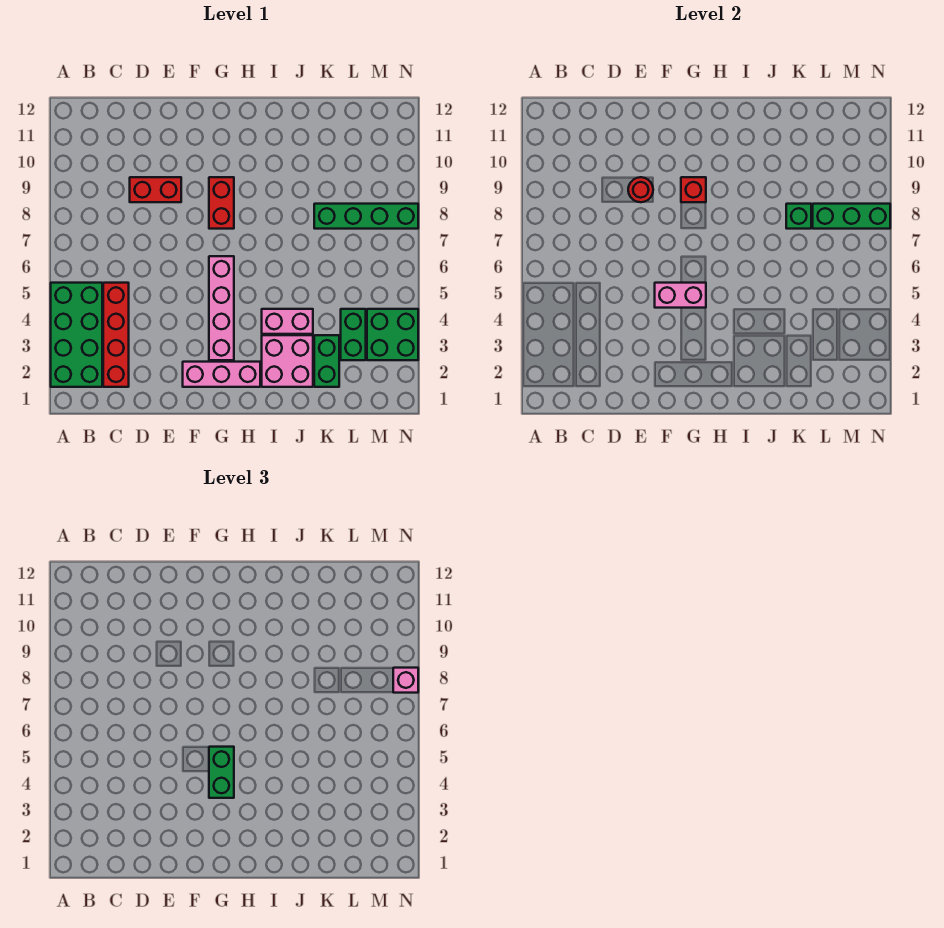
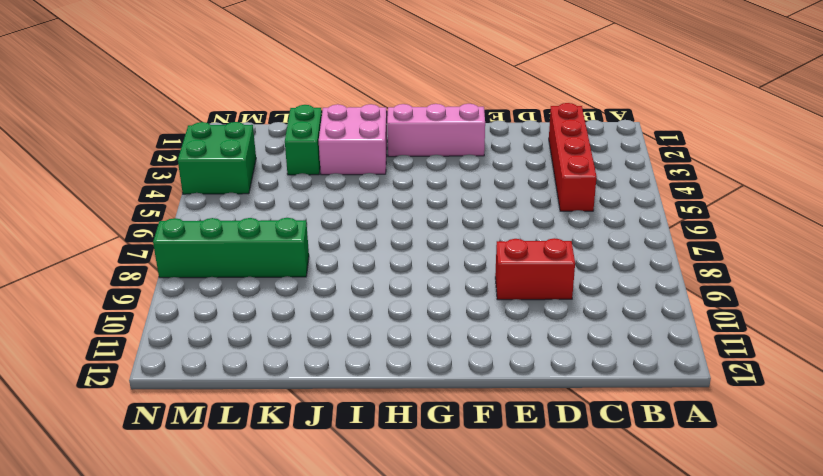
none -> green 2x4 brick [51,283,102,387]
none -> pink 1x4 brick [209,256,234,360]
none -> red 1x2 brick [209,177,234,229]

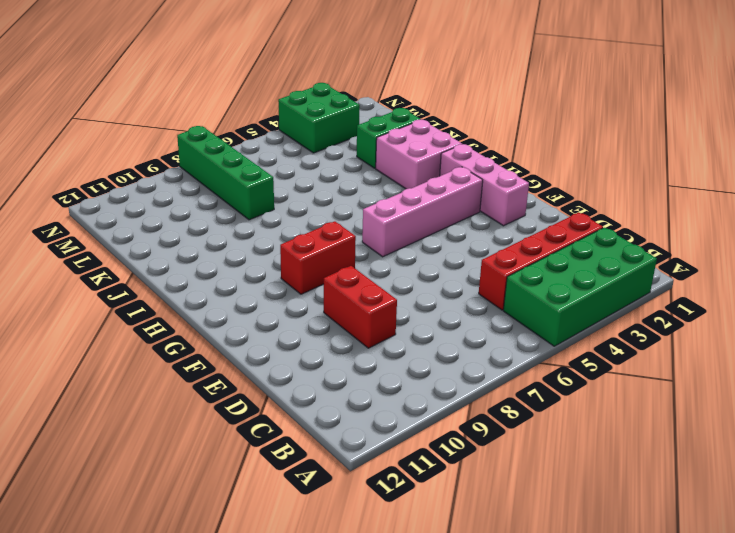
none -> pink 1x2 brick [262,309,313,334]
none -> green 1x2 brick [341,309,366,360]
none -> red 1x1 round brick [628,177,653,202]

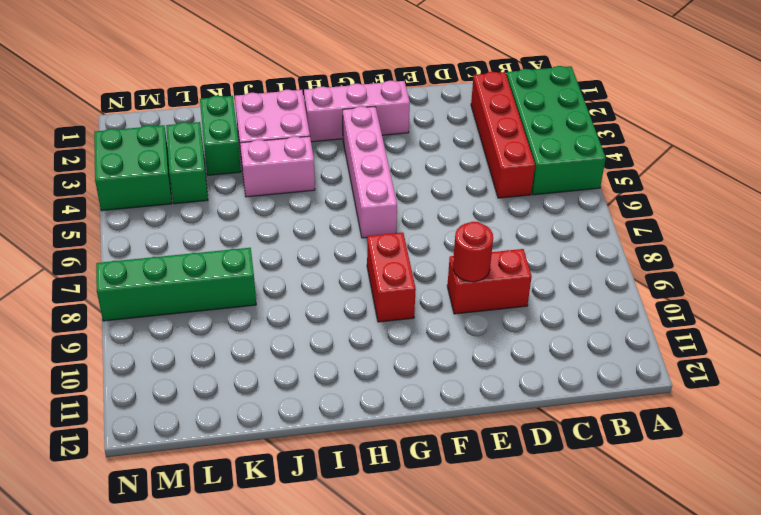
none -> pink 1x2 brick [655,283,706,308]
none -> red 1x1 brick [681,177,706,202]
none -> green 1x1 brick [786,204,811,229]

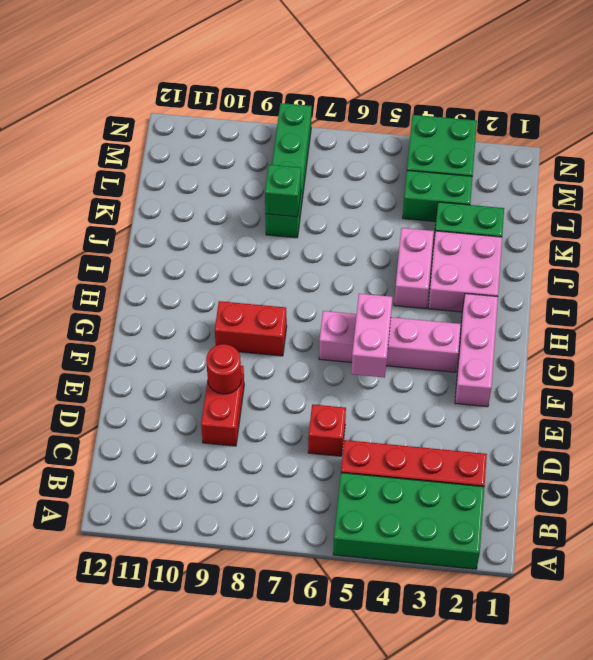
red 1x1 brick [308,404,346,456] -> red 1x1 brick moved to [681,177,706,202]
none -> green 1x3 brick [813,204,890,229]
none -> green 1x2 brick [209,747,234,798]
none -> pink 1x1 brick [393,668,418,693]

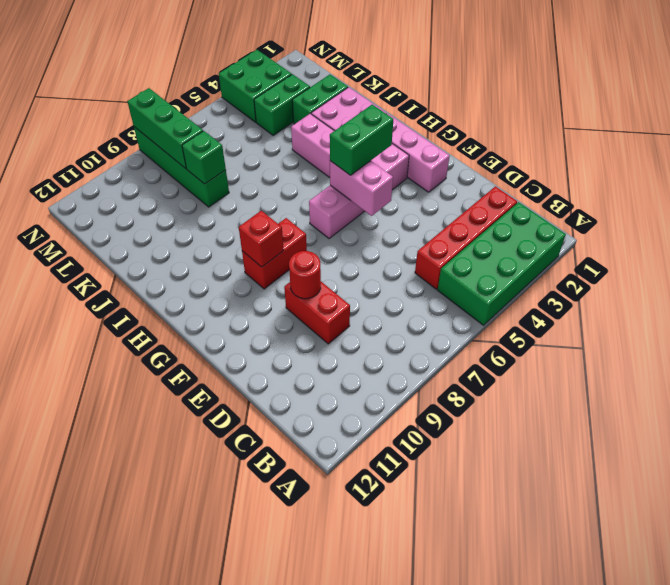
none -> pink 1x1 brick [393,668,418,693]

